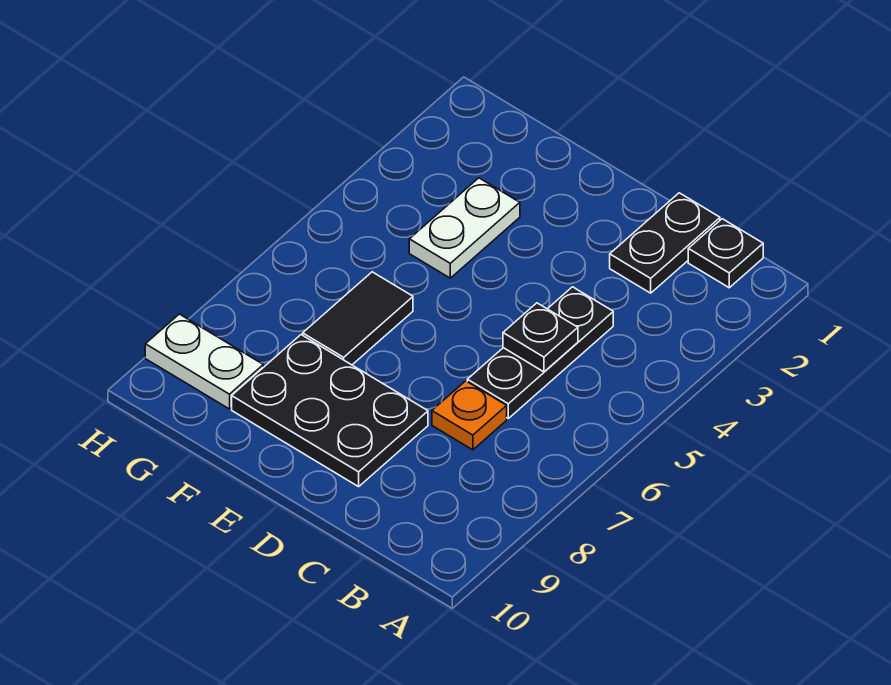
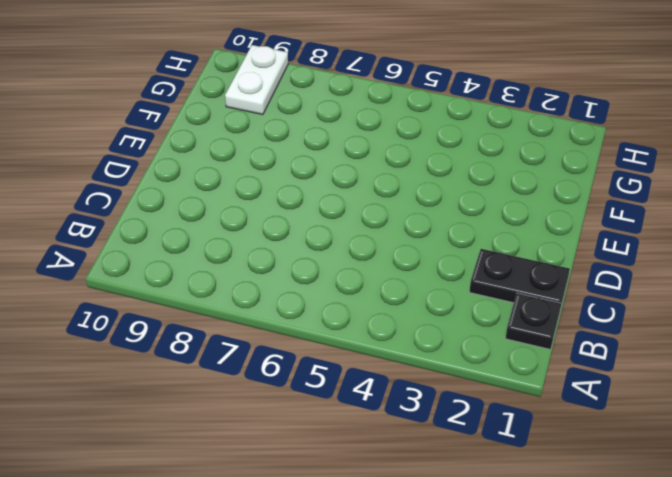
none -> black 1x3 plate [467,287,613,418]
none -> orange 1x1 plate [432,381,507,450]

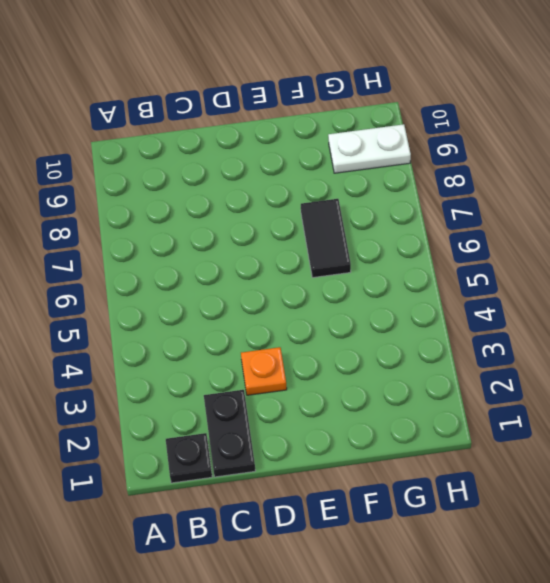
orange 1x1 plate [241,347,287,395] -> orange 1x1 plate moved to [432,381,507,450]
none -> black 1x3 plate [467,287,613,418]
none -> black 2x3 plate [232,335,428,487]

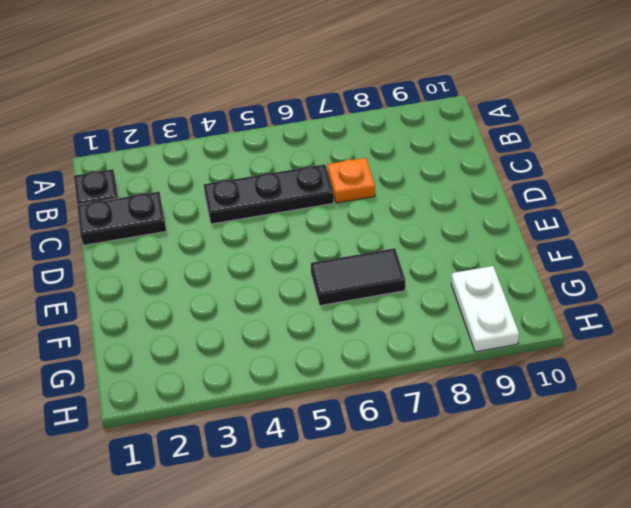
none -> black 2x3 plate [232,335,428,487]
none -> white 1x2 plate [409,178,520,278]

